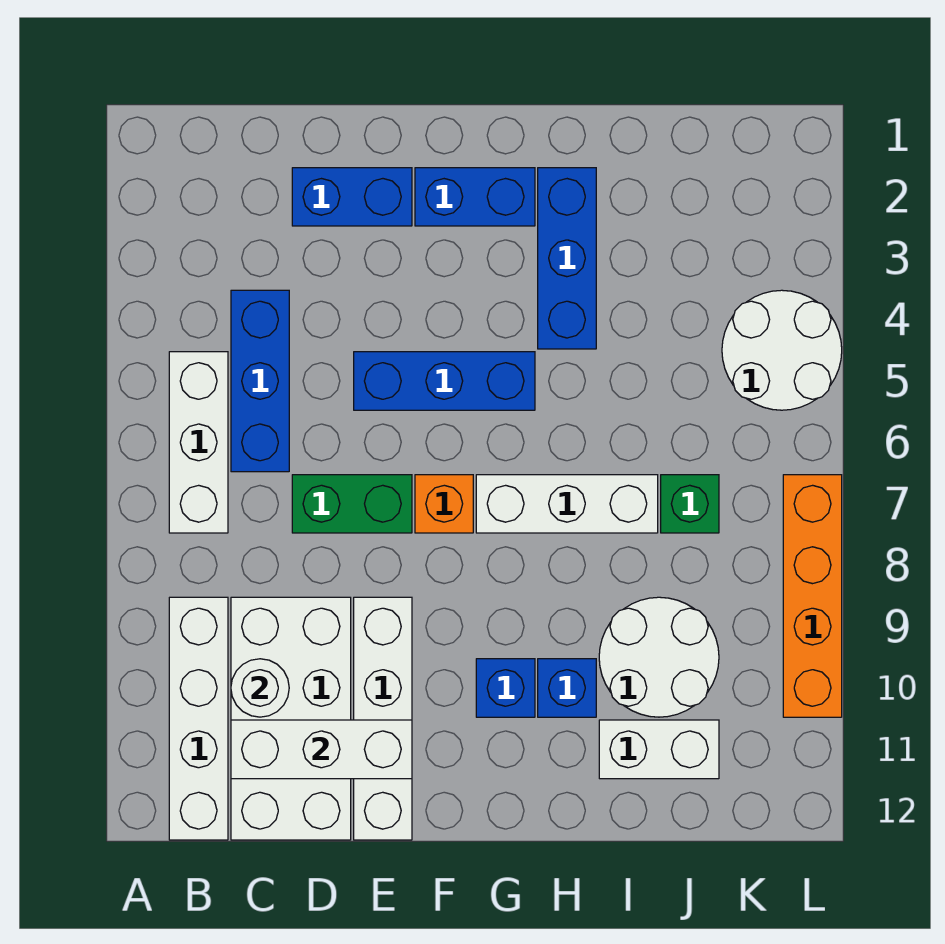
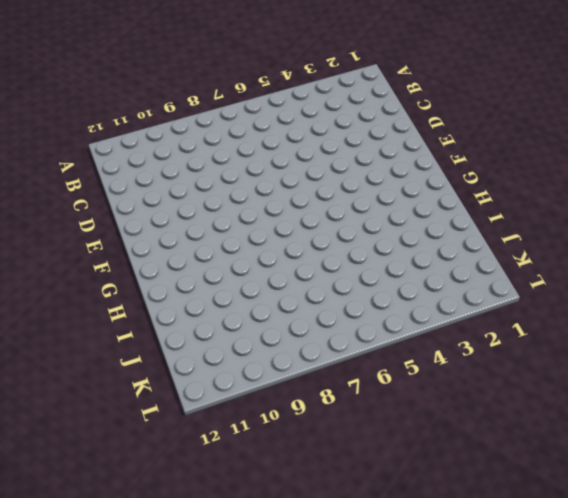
none -> white 1x3 brick [169,352,228,533]
none -> white 1x4 brick [169,597,228,840]
none -> blue 1x3 brick [231,290,289,472]

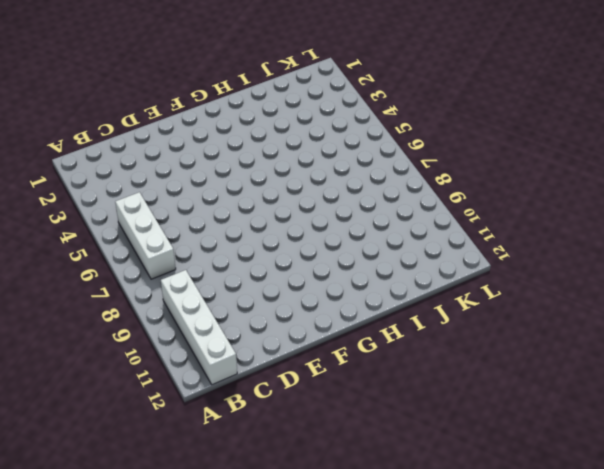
none -> blue 1x3 brick [231,290,289,472]
none -> white 2x4 brick [231,597,351,840]
none -> blue 1x2 brick [292,168,412,226]

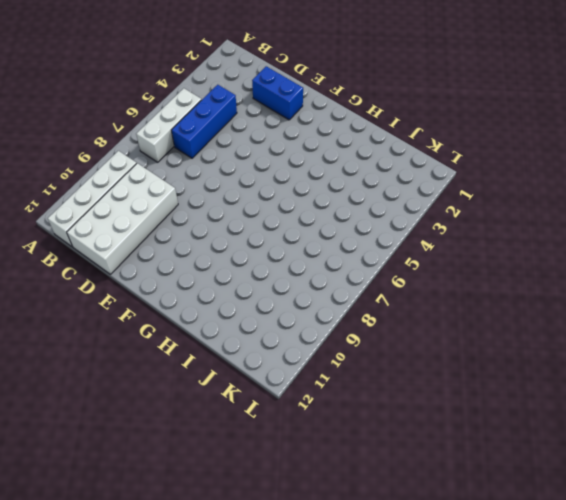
none -> green 1x2 brick [292,475,412,533]
none -> blue 1x3 brick [354,352,535,410]
none -> white 1x4 brick [354,597,412,840]

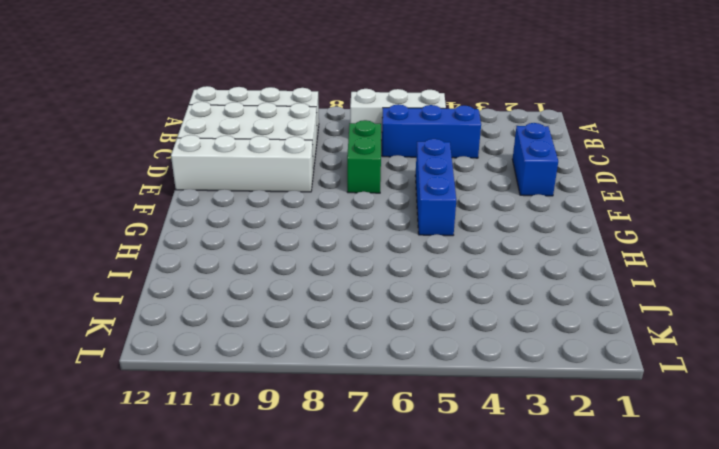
none -> blue 1x2 brick [415,168,535,226]
none -> orange 1x1 brick [415,475,473,533]
none -> white 1x3 brick [476,475,658,533]

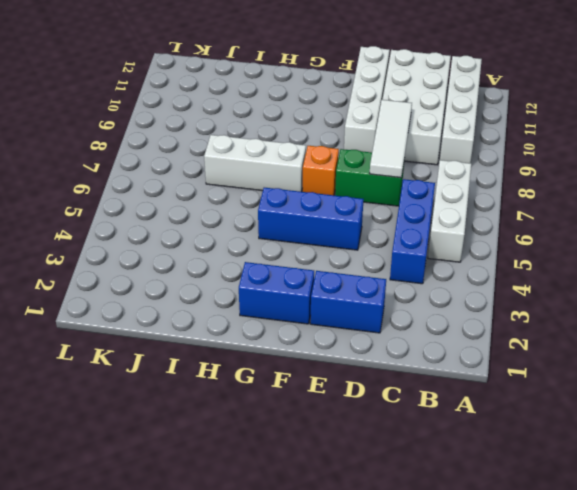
white 1x3 tile [370,100,412,178] -> none
none -> blue 1x1 brick [476,659,535,717]
none -> blue 1x3 brick [538,168,596,349]
none -> blue 1x1 brick [538,659,596,717]

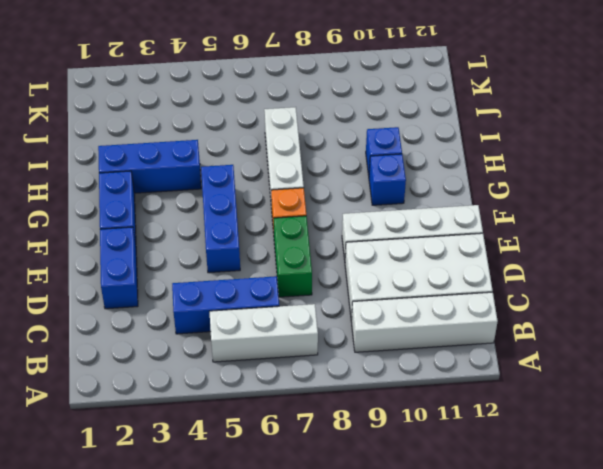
none -> white 2x2 round brick [599,597,719,717]
none -> white 1x2 brick [599,720,719,779]
none -> green 1x1 brick [661,475,719,533]

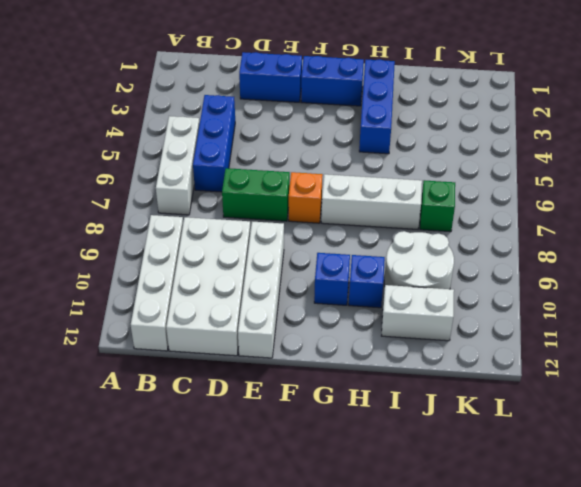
none -> blue 1x3 brick [354,352,535,410]
none -> white 2x2 round brick [722,290,842,410]
none -> orange 1x4 brick [783,475,842,717]

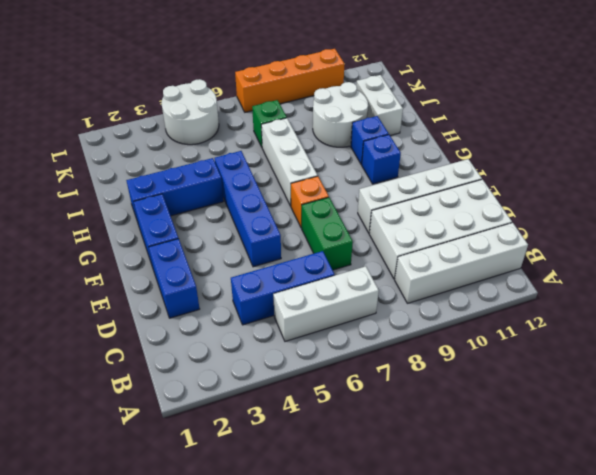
blue 1x4 brick [214,151,281,267] -> blue 1x3 brick [354,352,535,410]
none -> white 1x1 round brick [231,659,289,717]
none -> white 1x3 brick [231,720,412,779]

